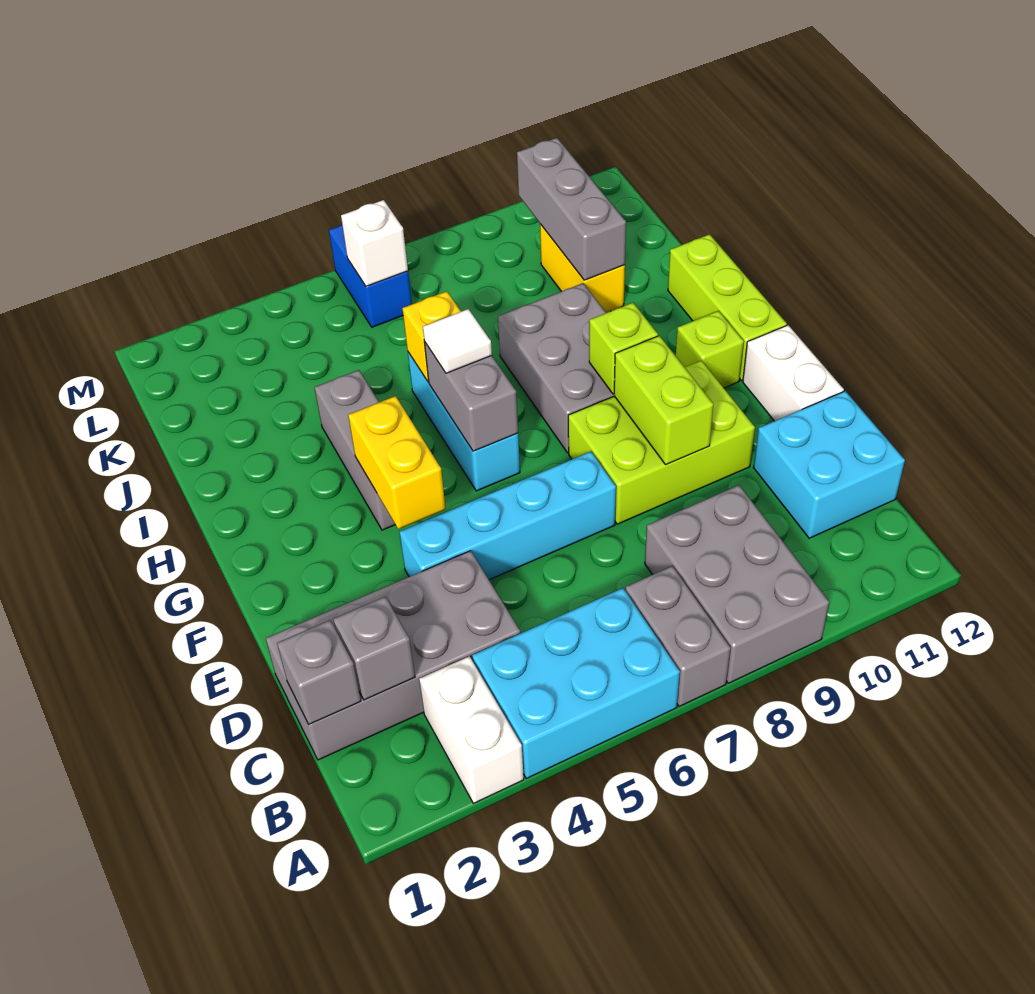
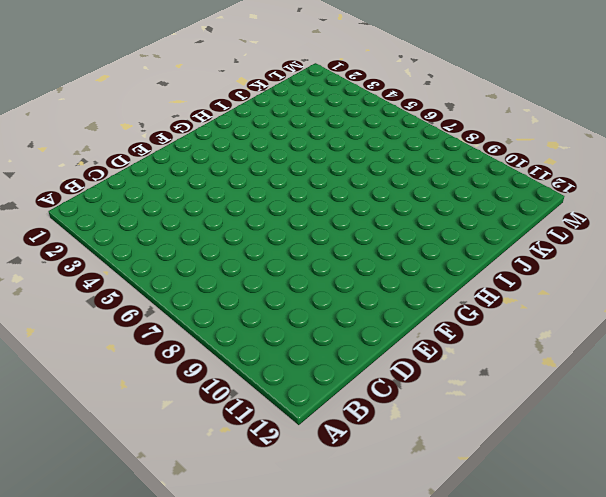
none -> white 1x2 brick [419,656,524,803]
none -> cyan 2x3 brick [472,588,680,778]
none -> grey 1x2 brick [625,566,731,706]

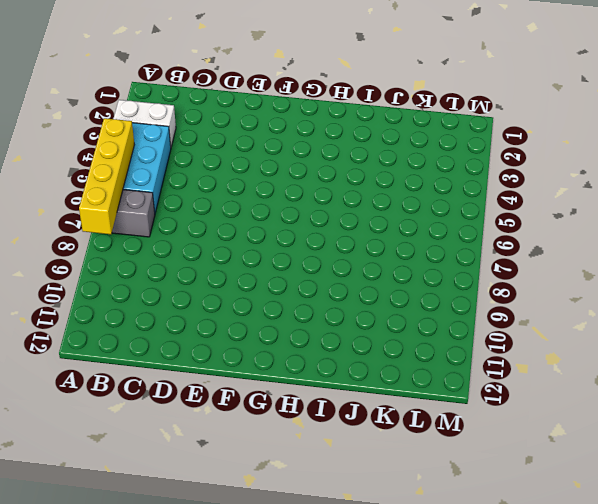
yellow 1x4 brick [79,118,134,234] -> none
none -> grey 2x3 brick [645,485,829,683]
none -> grey 2x4 brick [266,551,521,760]
none -> cyan 2x2 brick [754,391,905,538]

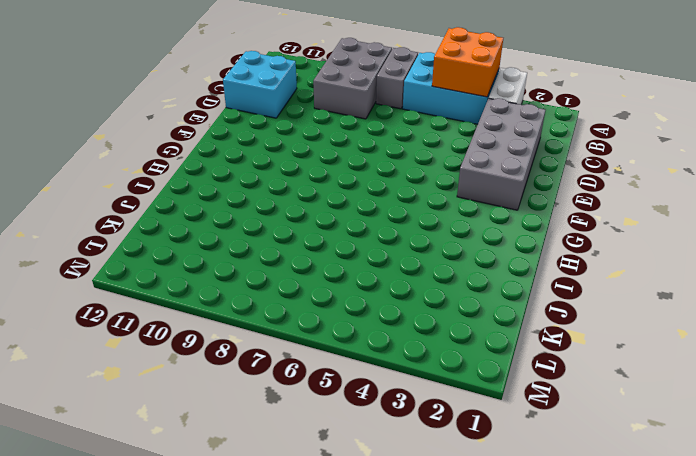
orange 2x2 brick [432,27,503,97] -> none
grey 2x4 brick [457,98,545,210] -> grey 2x4 brick turned to [266,551,521,760]
none -> cyan 1x4 brick [400,452,616,580]
none -> lime 2x3 brick [568,361,755,524]
none -> white 1x2 brick [743,325,844,421]

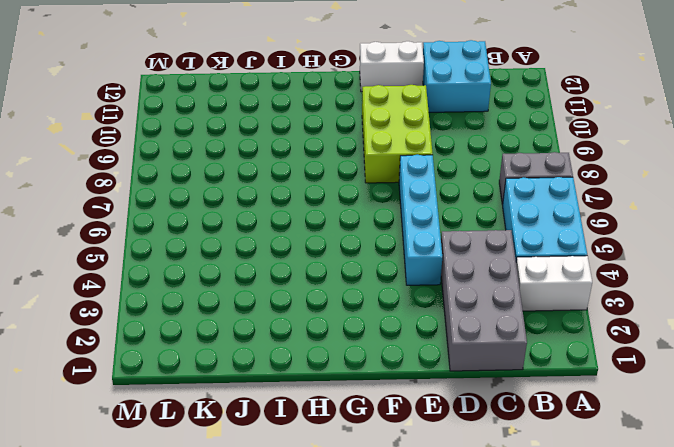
none -> grey 2x3 brick [645,485,829,683]
none -> grey 1x3 brick [314,370,395,530]
none -> cyan 1x3 brick [408,352,520,491]

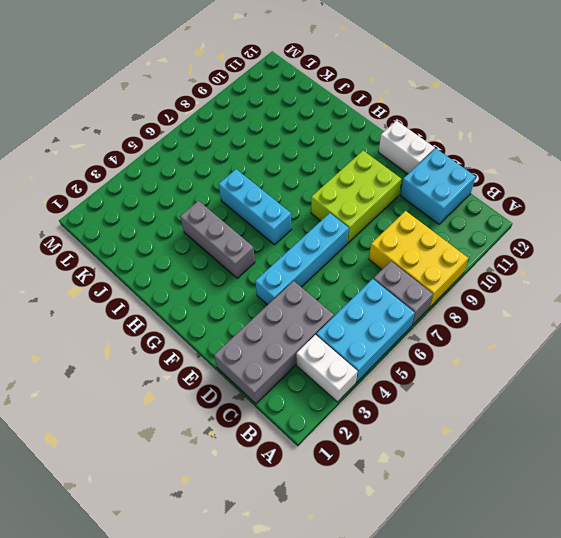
yellow 2x3 brick [369,211,468,308] -> grey 2x3 brick [645,485,829,683]
none -> grey 2x3 brick [498,283,614,453]
none -> lime 1x1 brick [676,311,744,388]
none -> lime 1x3 brick [668,234,787,381]

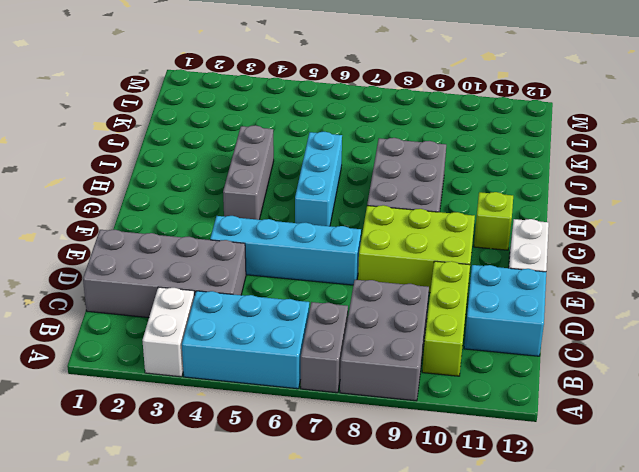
lime 1x3 brick [422,261,470,376] -> lime 1x3 brick moved to [668,234,787,381]
none -> yellow 1x2 brick [540,224,625,313]
none -> blue 1x2 brick [329,225,412,327]
none -> grey 1x1 brick [277,620,361,724]

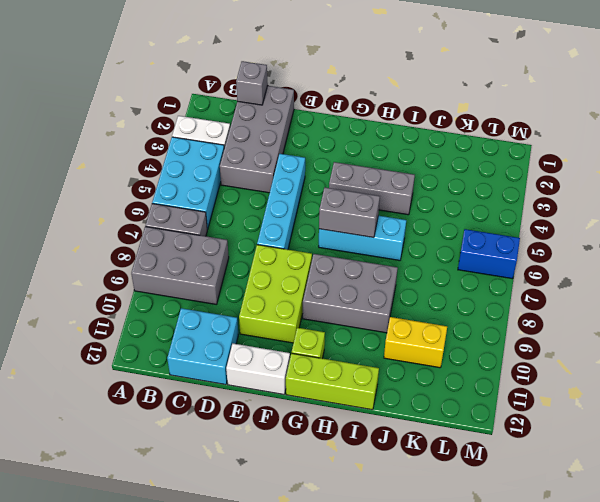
none -> grey 1x1 brick [333,597,415,700]
none -> lime 1x2 brick [614,336,714,465]
none -> yellow 1x2 brick [348,396,446,529]

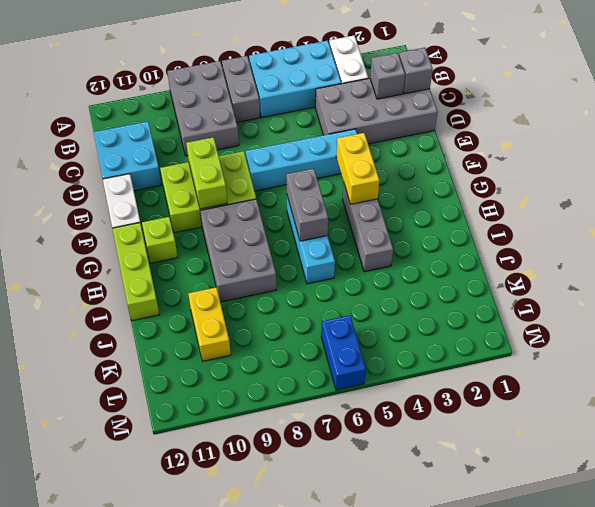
none -> lime 1x1 brick [589,303,658,394]
none -> yellow 1x1 brick [402,291,461,382]
none -> grey 1x3 brick [517,138,626,280]

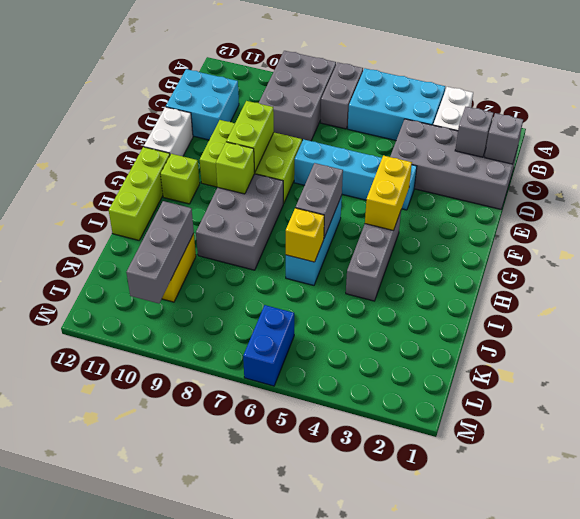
none -> white 1x1 brick [341,200,408,286]
none -> white 1x1 tile [423,309,492,373]

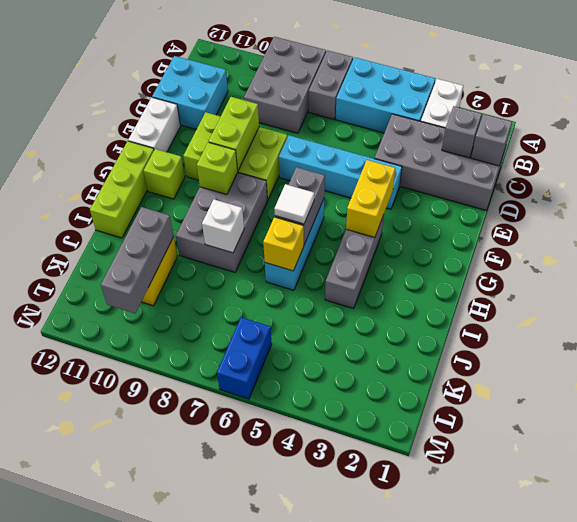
white 1x1 brick [202,199,244,253] -> white 1x1 brick moved to [341,200,408,286]

